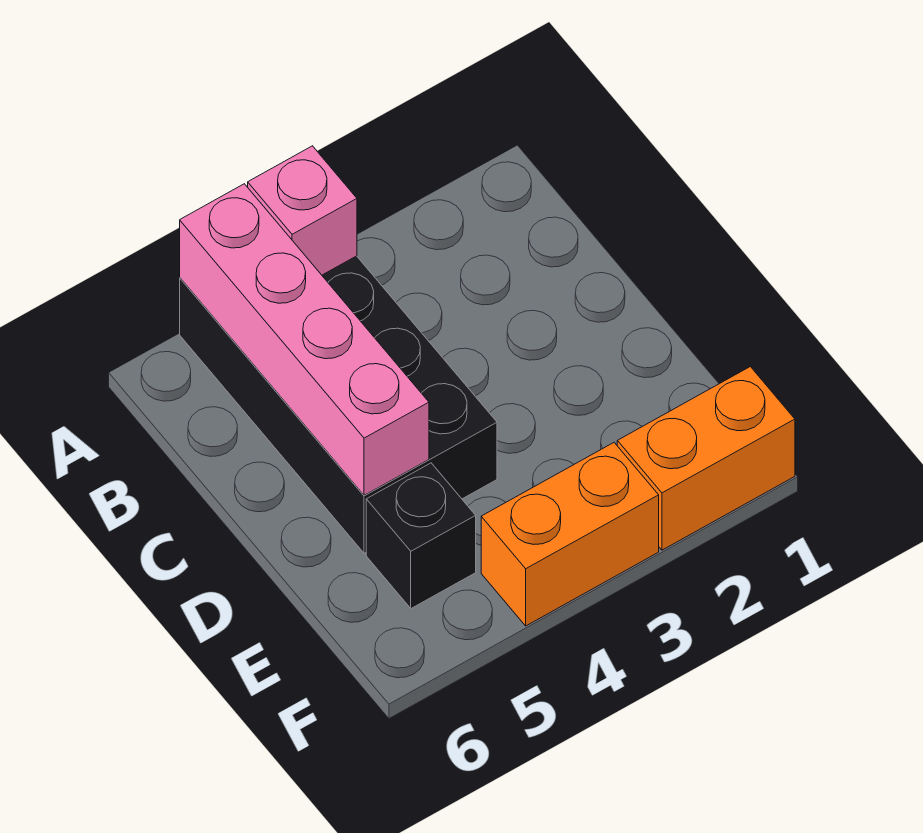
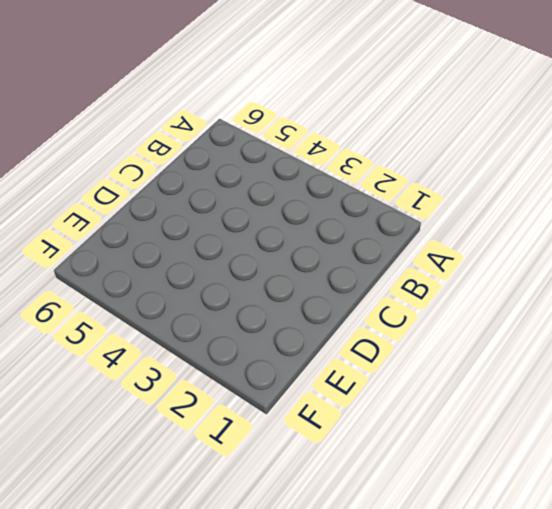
none -> black 2x4 brick [180,256,497,553]
none -> black 1x1 brick [366,463,476,608]

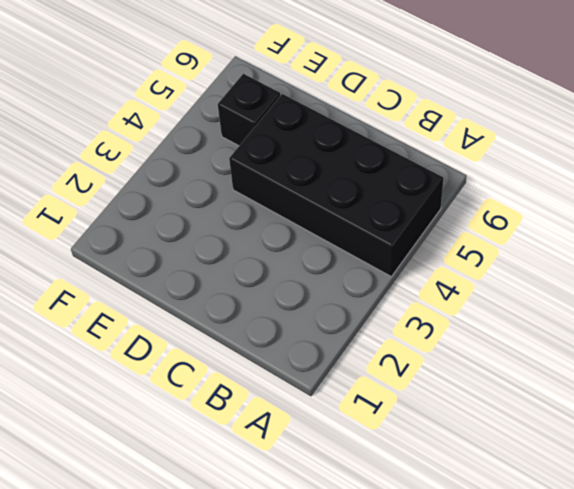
none -> orange 1x2 brick [617,367,795,550]
none -> orange 1x2 brick [481,443,659,626]

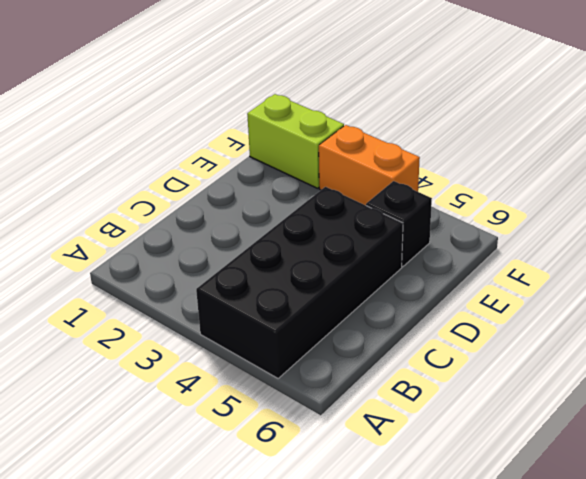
lime 1x2 brick [247,94,344,188] -> orange 1x2 brick [617,367,795,550]
none -> pink 1x1 brick [248,146,357,275]
none -> pink 1x4 brick [180,184,429,495]

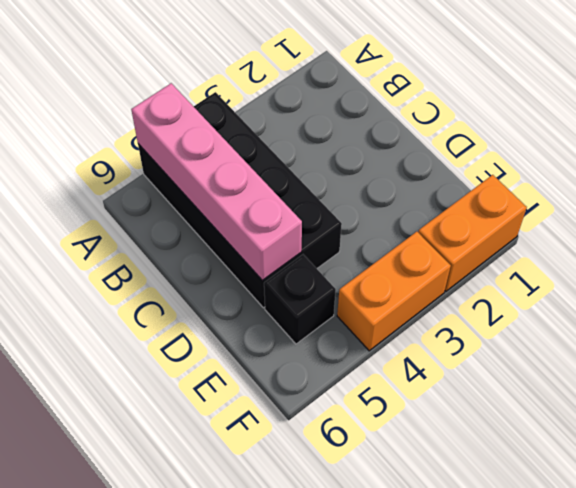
none -> pink 1x1 brick [248,146,357,275]

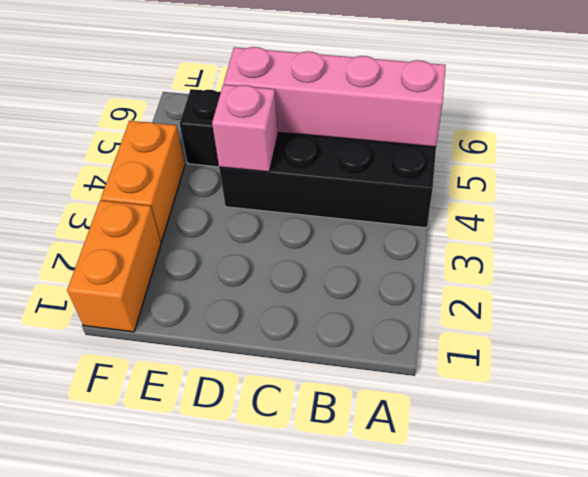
pink 1x1 brick [212,85,278,172] -> pink 1x1 brick moved to [248,146,357,275]

